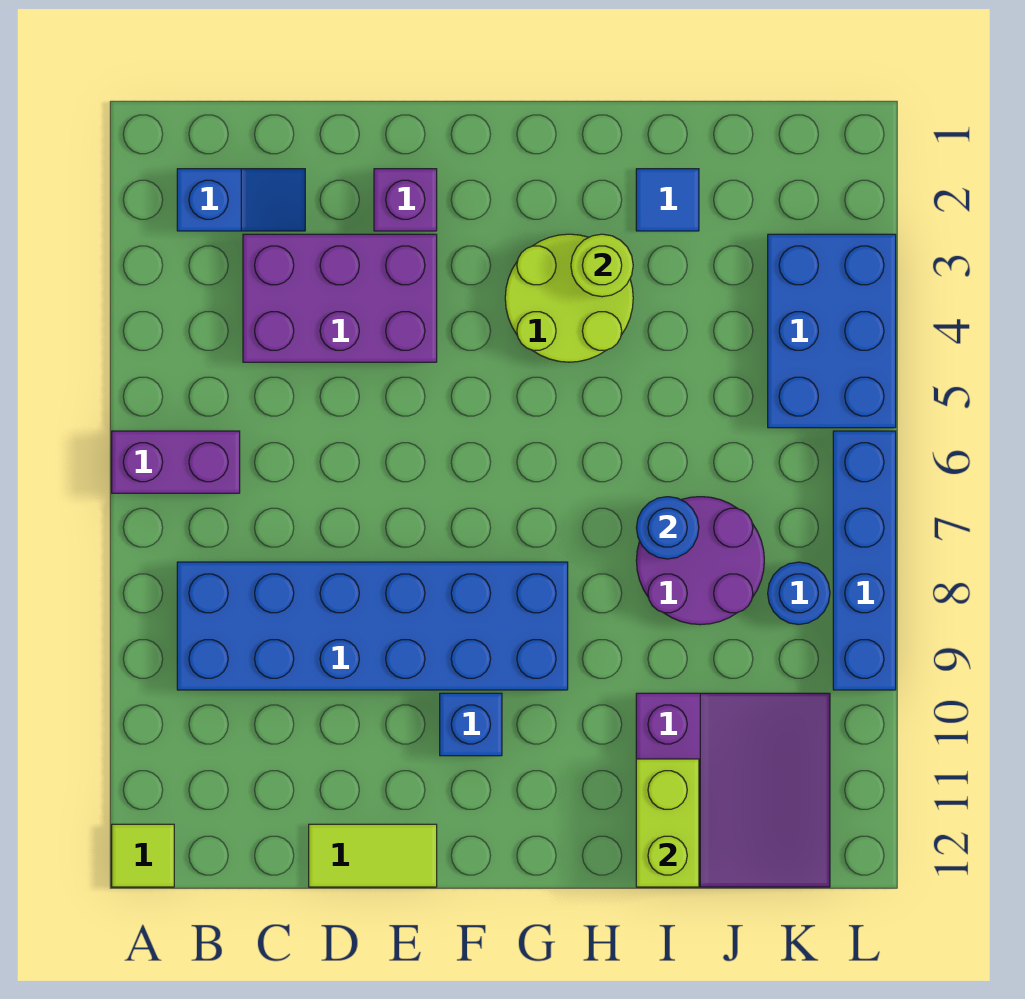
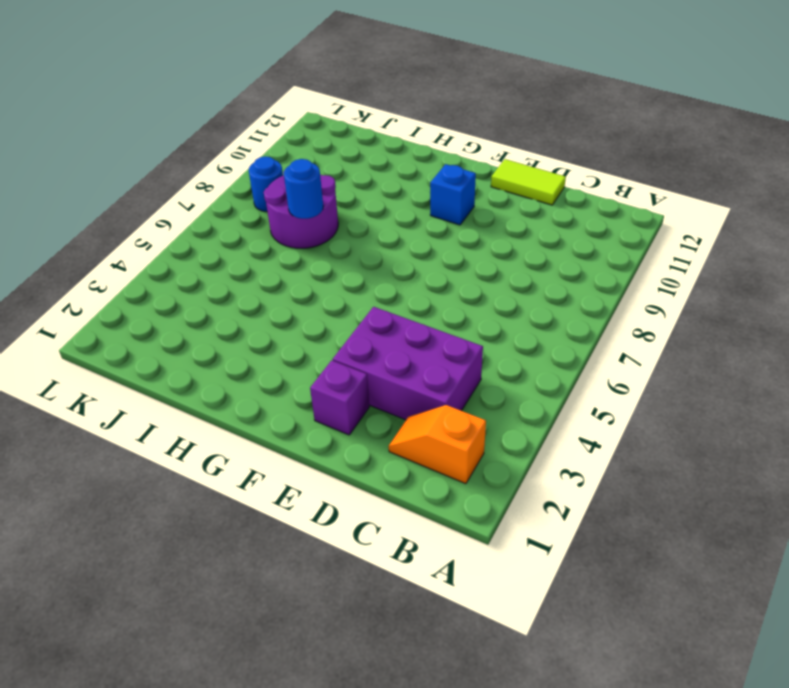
orange 1x2 slope [389,405,486,484] -> blue 1x2 slope [177,169,305,231]
none -> purple 1x2 brick [112,431,240,493]
none -> lime 1x1 tile [112,824,174,887]
none -> blue 2x6 brick [177,562,568,690]

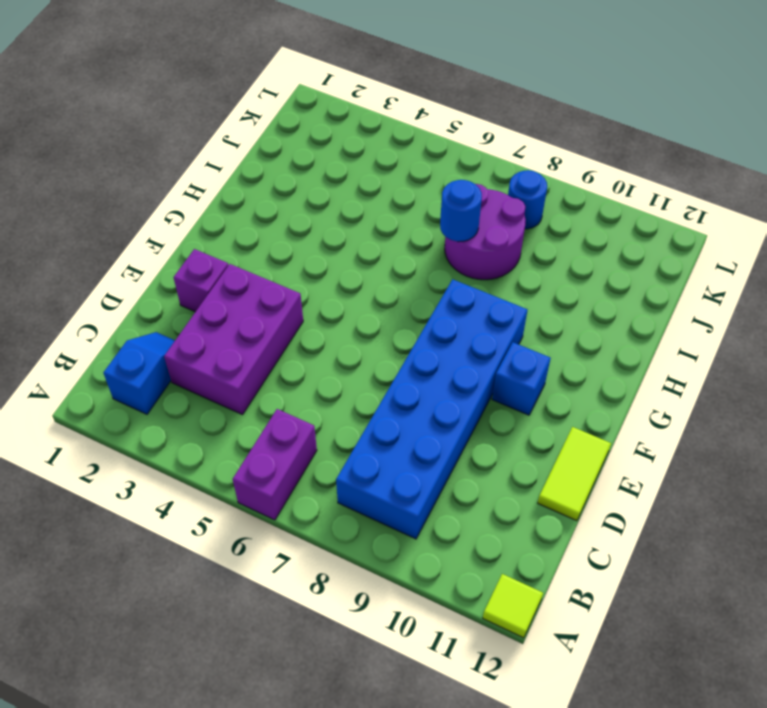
none -> lime 2x2 round brick [505,234,633,362]
none -> blue 1x1 tile [636,169,699,231]
none -> purple 3x3 slope [636,693,830,887]

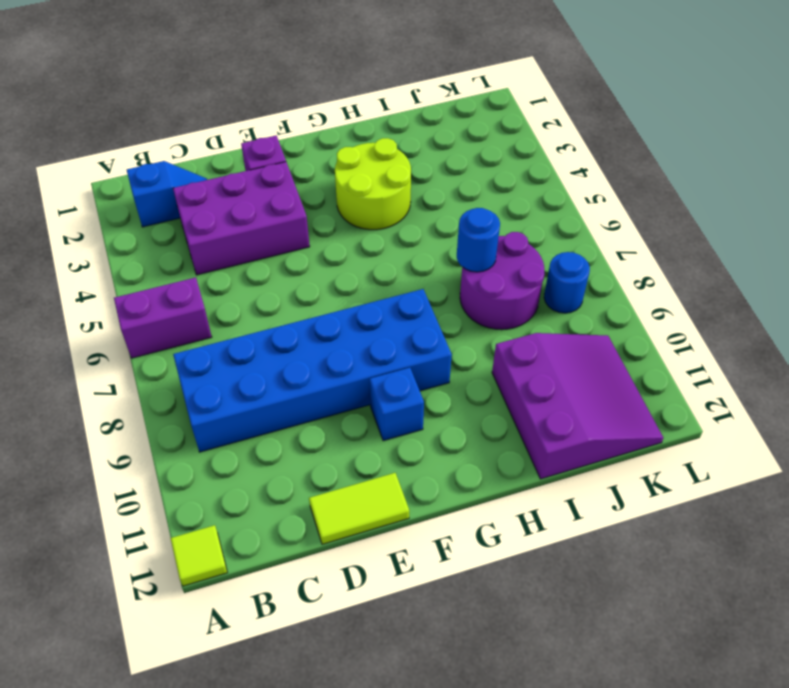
none -> blue 1x1 tile [636,169,699,231]
none -> blue 2x3 brick [768,234,896,428]
none -> blue 1x4 brick [833,431,896,690]

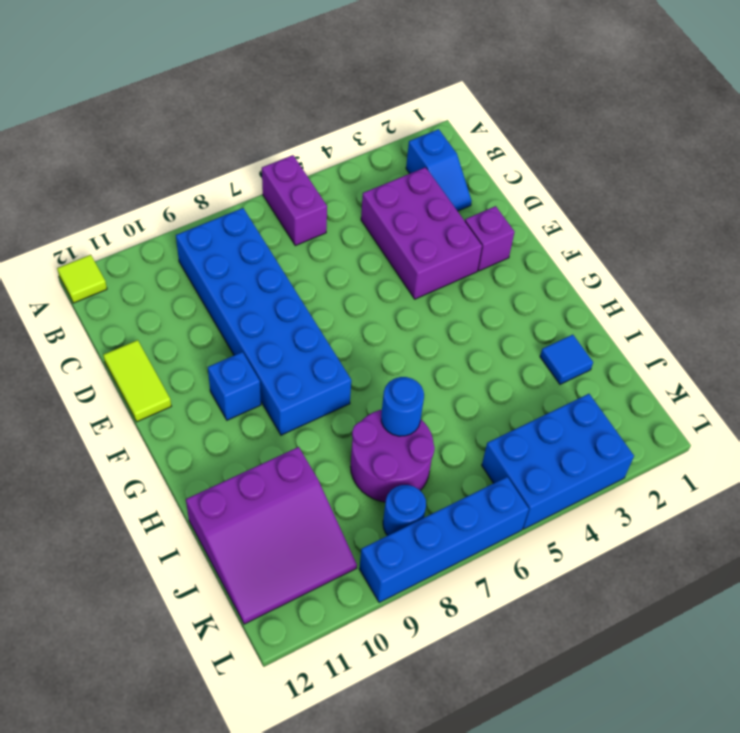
none -> lime 2x2 round brick [505,234,633,362]
none -> lime 1x1 round brick [571,234,633,297]
none -> lime 1x2 brick [636,759,699,887]

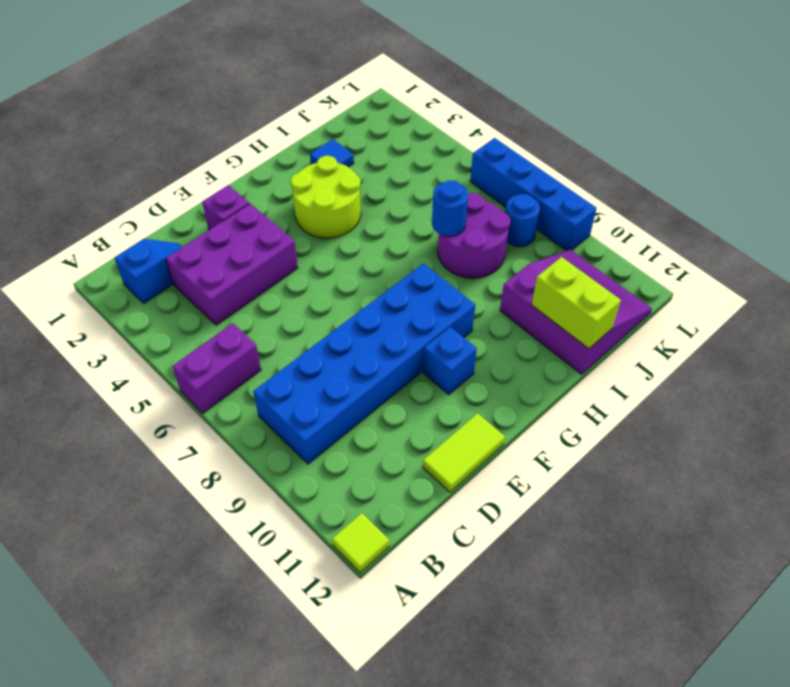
none -> blue 2x3 brick [768,234,896,428]
none -> lime 1x1 round brick [571,234,633,297]

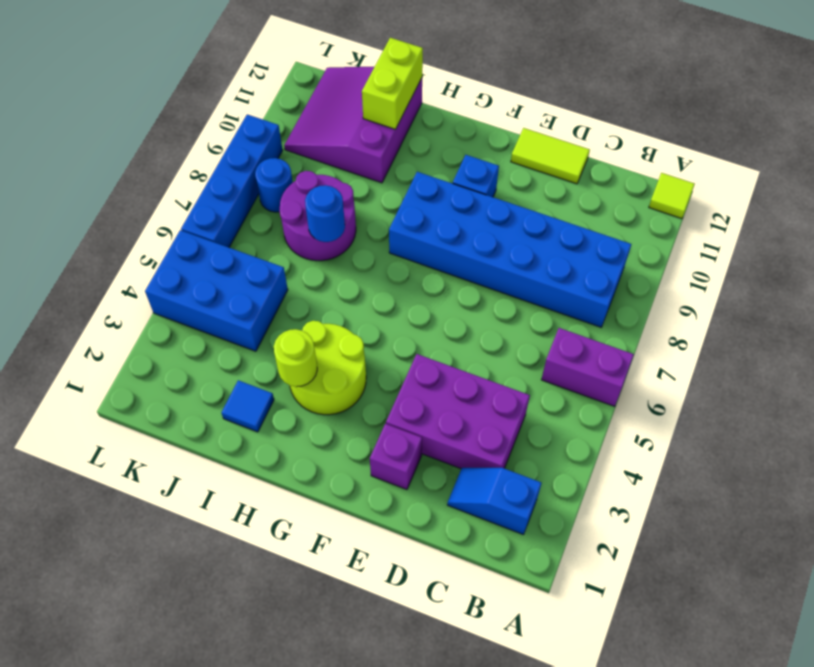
blue 2x3 brick [145,230,288,351] -> blue 2x3 brick turned to [768,234,896,428]

